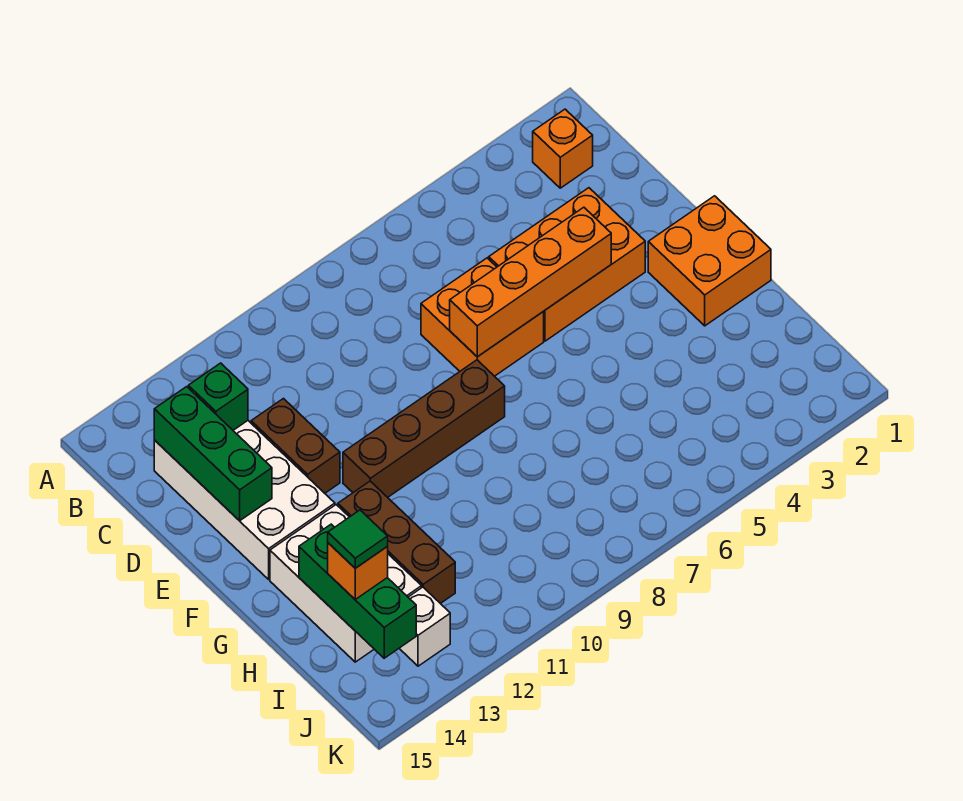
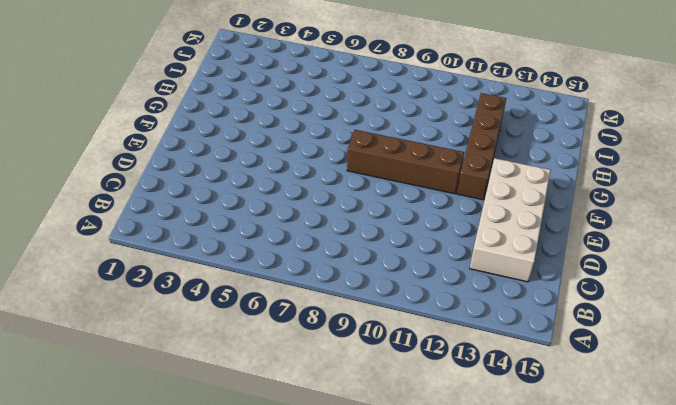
brown 1x4 brick [457,93,506,200] -> brown 1x3 brick [338,481,455,604]
none -> orange 1x1 brick [533,109,593,188]
none -> orange 2x3 brick [489,188,645,341]
none -> orange 2x2 brick [421,258,544,376]

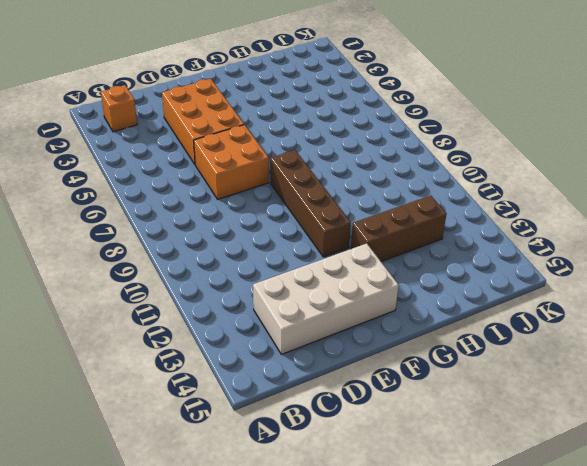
none -> brown 1x2 brick [251,399,340,493]
none -> orange 2x2 brick [648,196,771,326]
none -> white 2x3 brick [270,505,422,662]

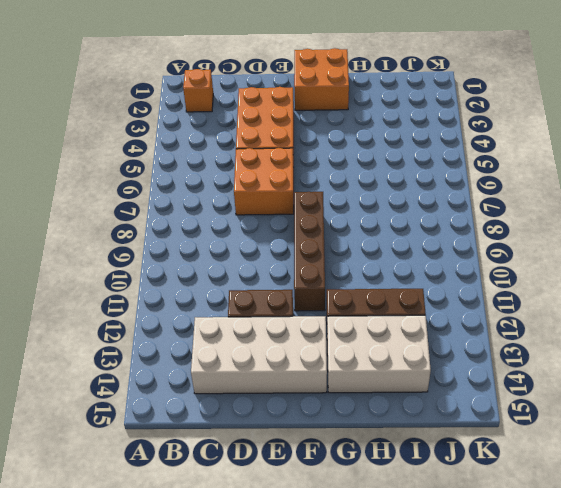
none -> white 1x1 brick [399,587,450,666]
none -> green 1x1 brick [188,363,248,430]
none -> green 1x3 brick [154,387,272,521]

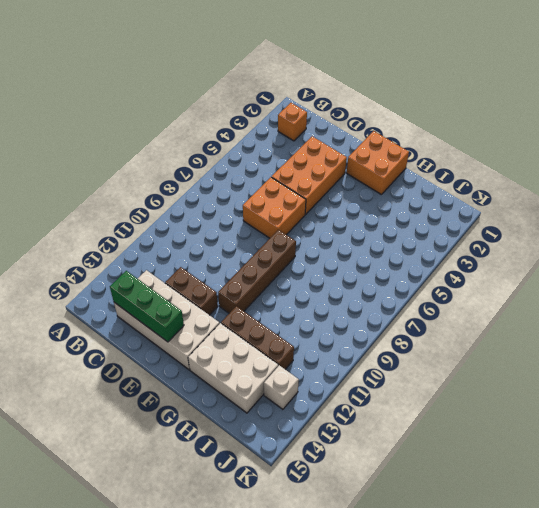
none -> green 1x1 brick [188,363,248,430]
none -> orange 1x4 brick [450,207,611,357]
none -> green 1x3 brick [299,524,416,658]

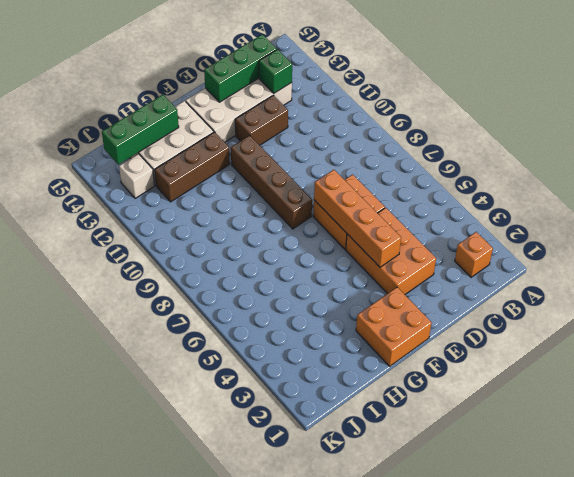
none -> orange 1x1 brick [328,543,388,599]
none -> green 1x1 tile [328,510,388,568]

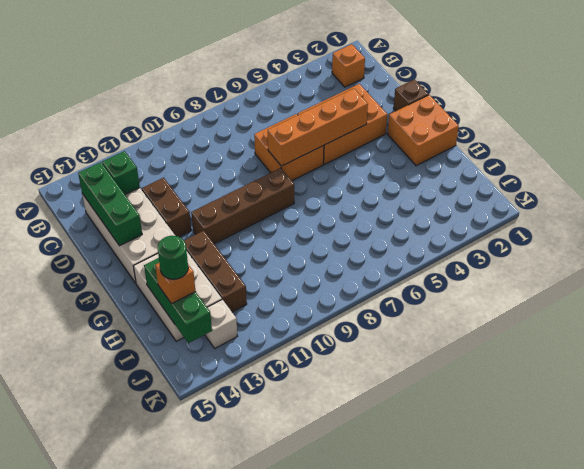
brown 1x1 brick [393,79,429,111] -> none
green 1x1 round brick [158,236,188,279] -> green 1x1 tile [328,510,388,568]

